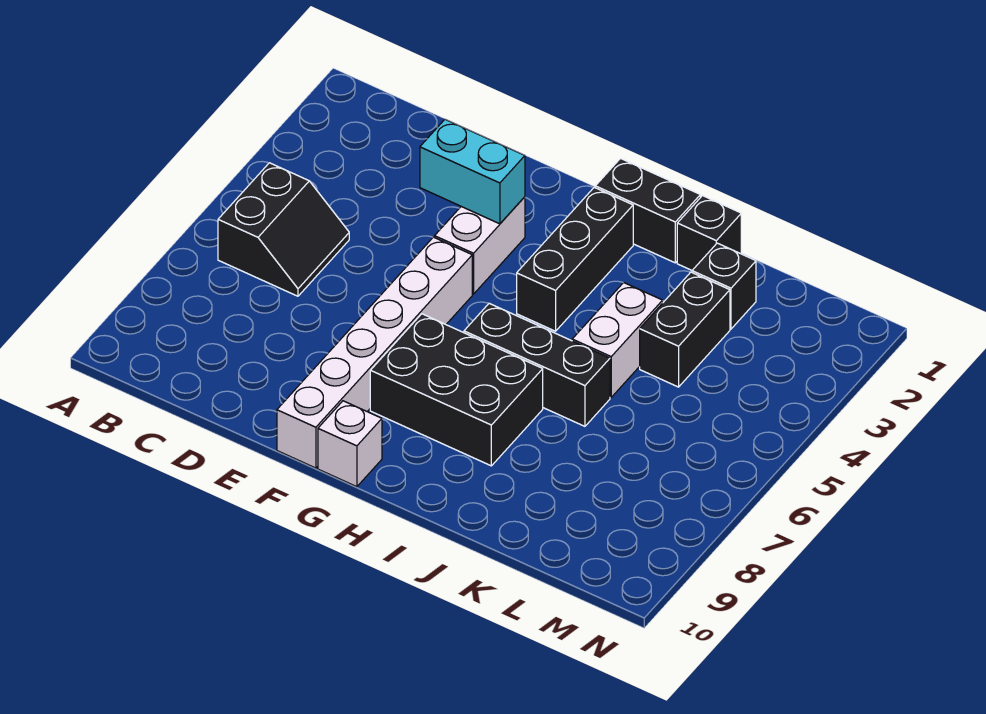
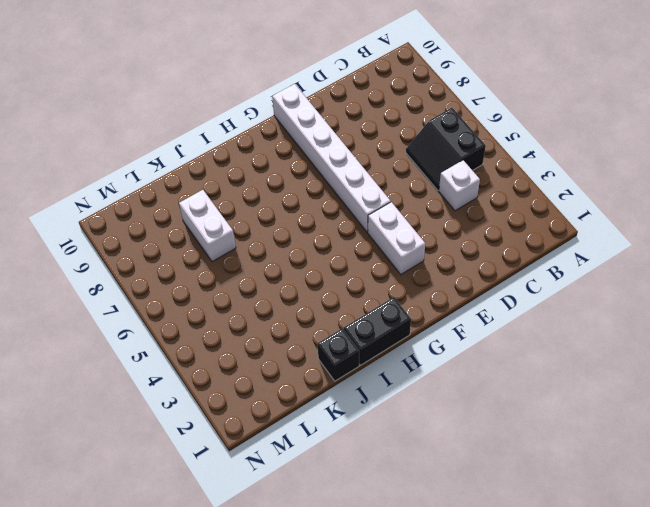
white 1x1 brick [439,160,480,211] -> white 1x1 brick moved to [318,401,382,487]
white 1x2 brick [179,190,236,262] -> white 1x2 brick moved to [572,283,663,397]
none -> black 2x3 brick [370,314,543,466]
none -> black 1x3 brick [517,187,633,331]
none -> black 1x3 brick [464,303,610,426]

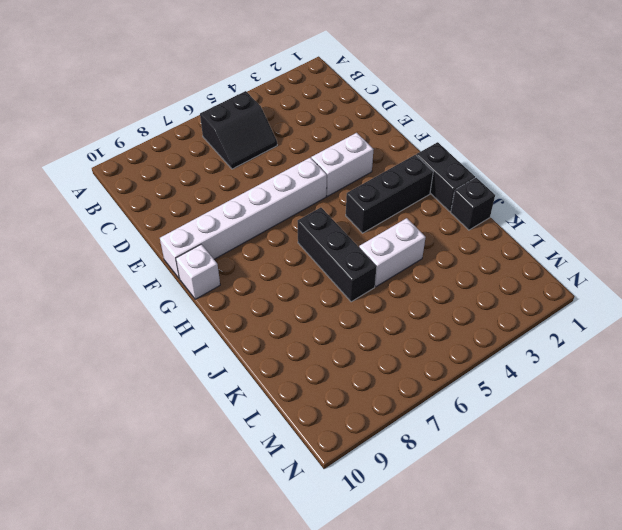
none -> black 2x3 brick [370,314,543,466]
none -> black 1x1 brick [692,243,756,329]
none -> black 1x2 brick [640,272,730,387]

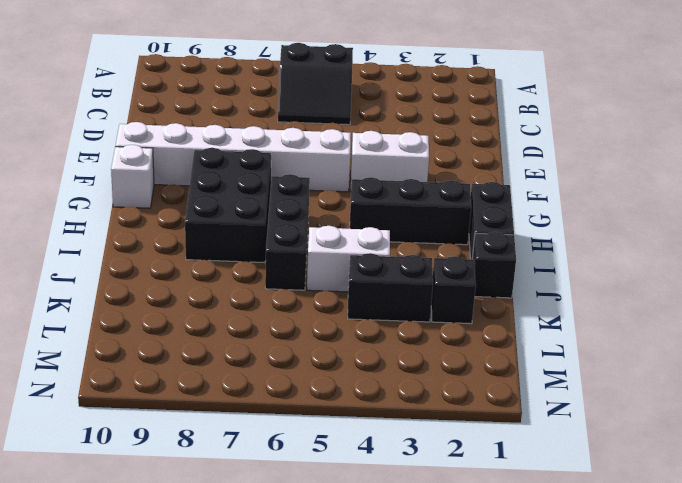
none -> cyan 1x2 brick [420,119,525,224]

